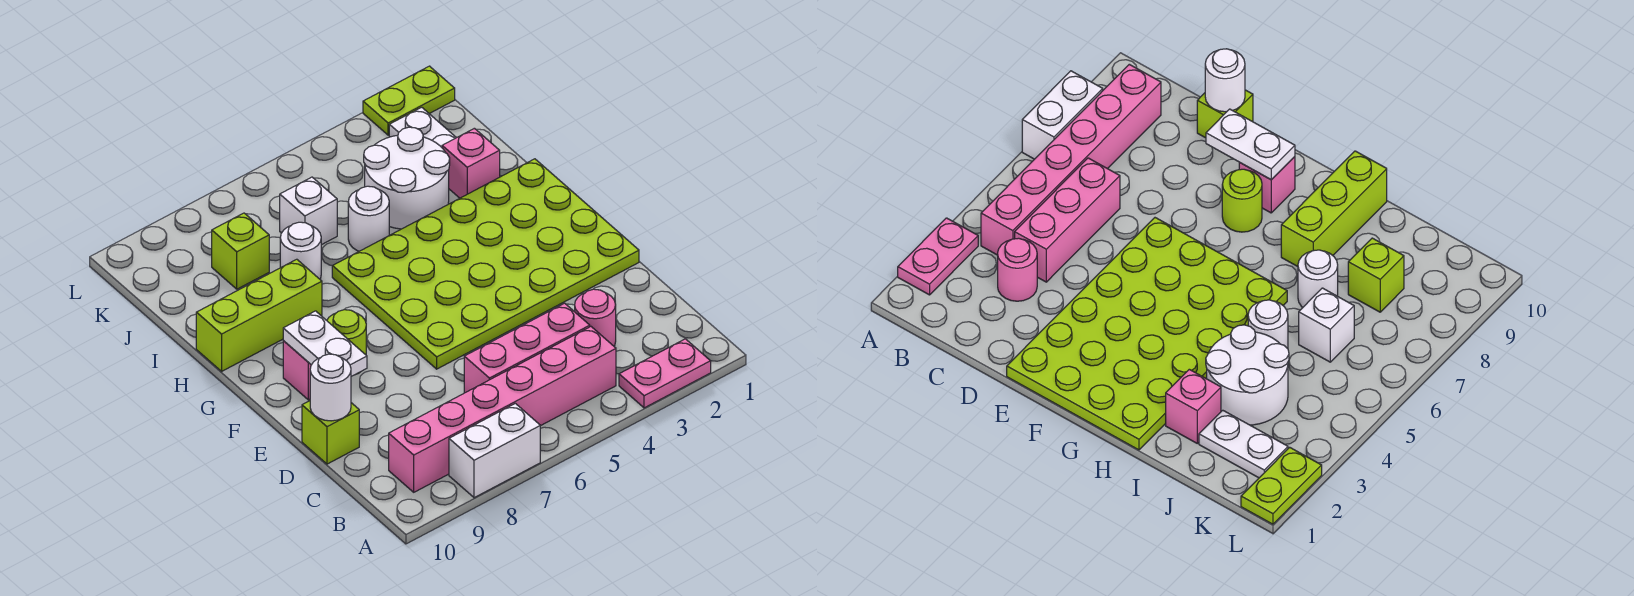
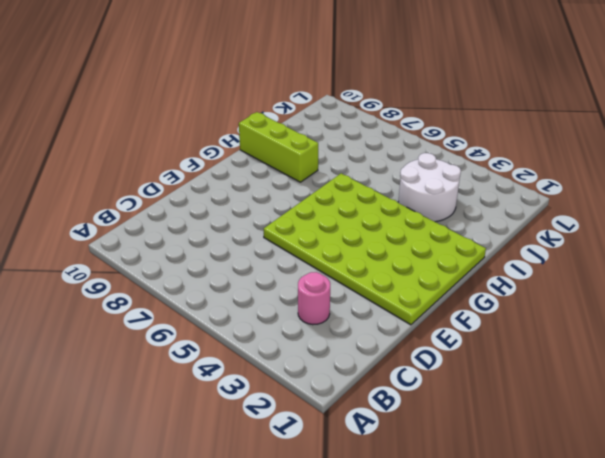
none -> pink 1x2 plate [619,339,711,408]
none -> white 1x2 brick [449,403,540,498]
none -> pink 1x6 brick [389,327,616,492]

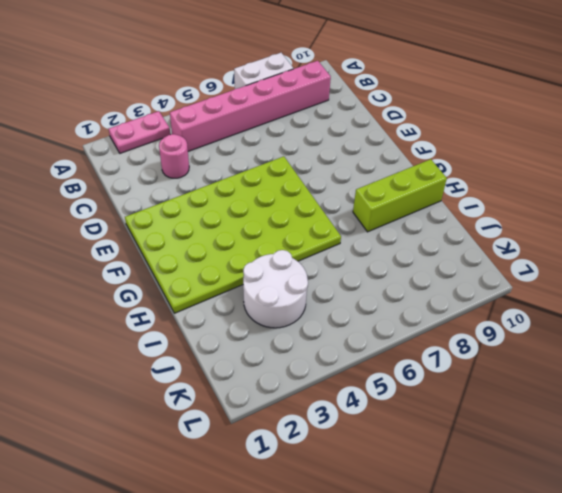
none -> pink 1x3 brick [464,303,590,393]
none -> lime 1x1 brick [302,401,359,464]
none -> lime 1x1 round brick [327,310,366,374]

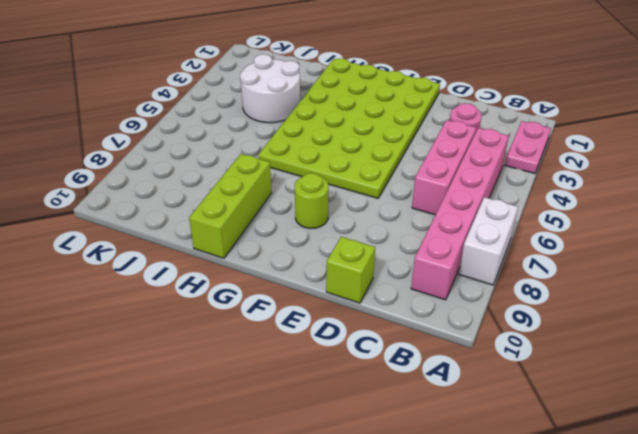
none -> pink 1x1 brick [283,341,311,400]
none -> pink 1x1 brick [442,128,500,198]
none -> white 1x1 round brick [348,186,389,251]

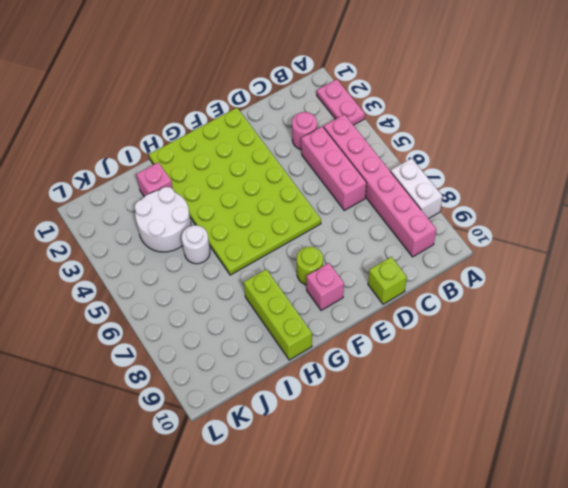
none -> white 1x1 round brick [280,222,321,279]
none -> white 1x2 plate [389,107,456,147]
none -> white 1x1 brick [280,177,337,245]

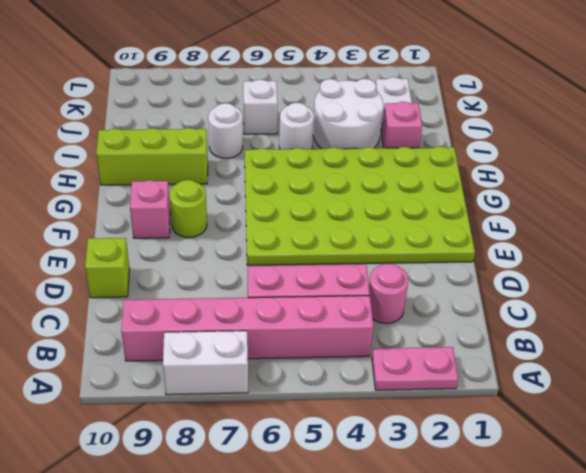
none -> lime 1x1 brick [212,213,269,289]
none -> lime 1x2 plate [363,66,455,135]
none -> white 1x1 round brick [310,354,351,421]

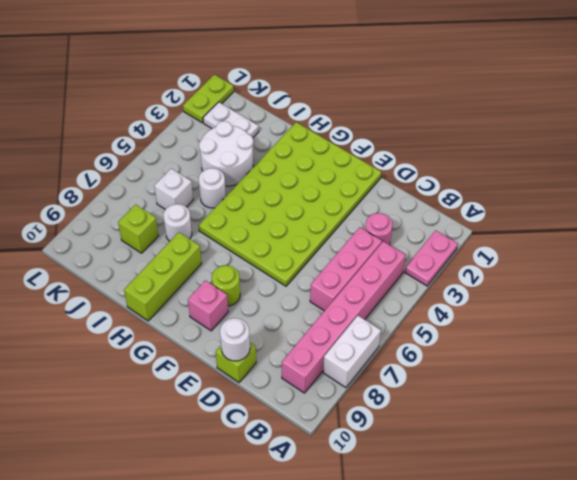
none -> pink 1x1 brick [442,128,500,198]
none -> white 1x2 plate [283,311,367,376]

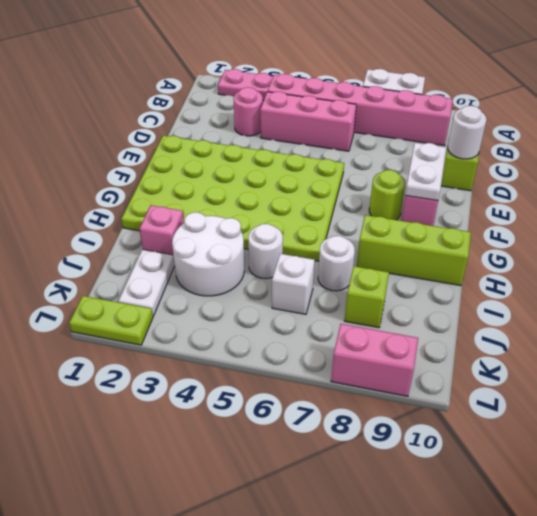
pink 1x2 brick [331,324,418,396] -> none

